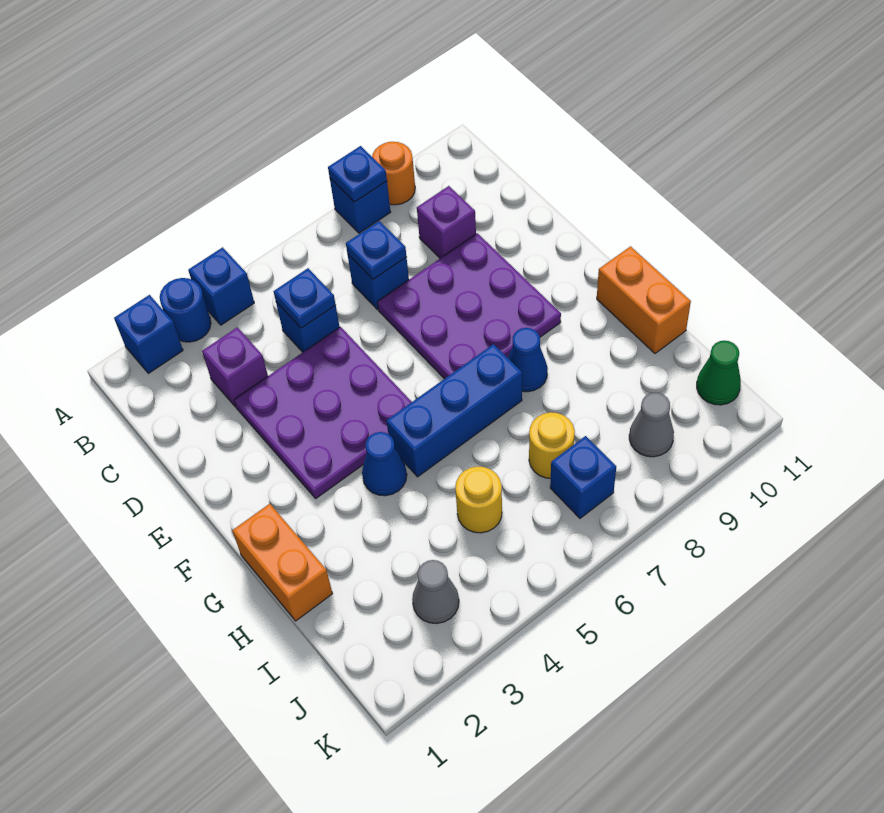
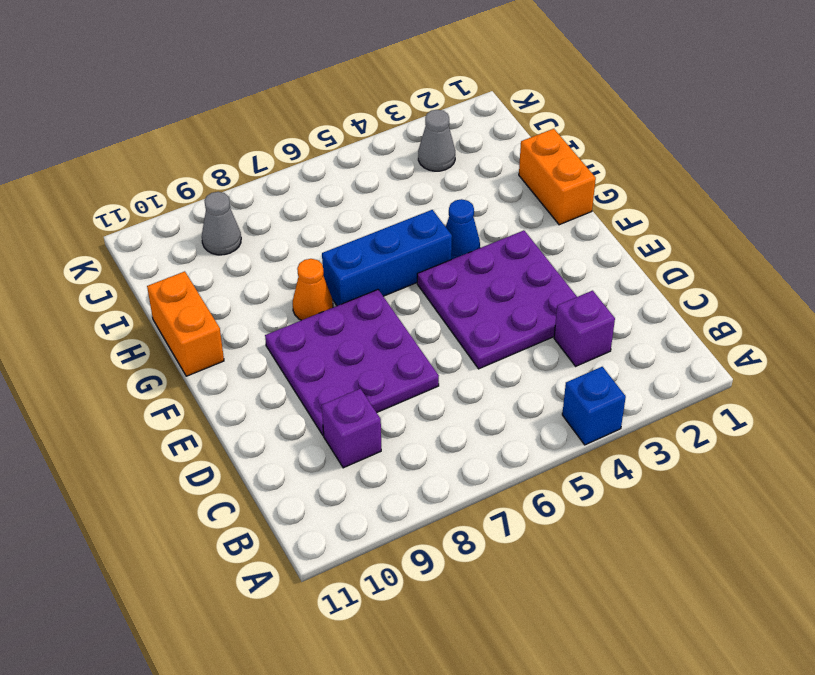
orange 1x1 cone [293,259,333,320] -> blue 1x1 cone [508,328,548,392]
none -> blue 1x1 brick [114,295,183,373]
none -> blue 1x1 round brick [160,278,211,342]
none -> blue 1x1 brick [330,178,390,233]

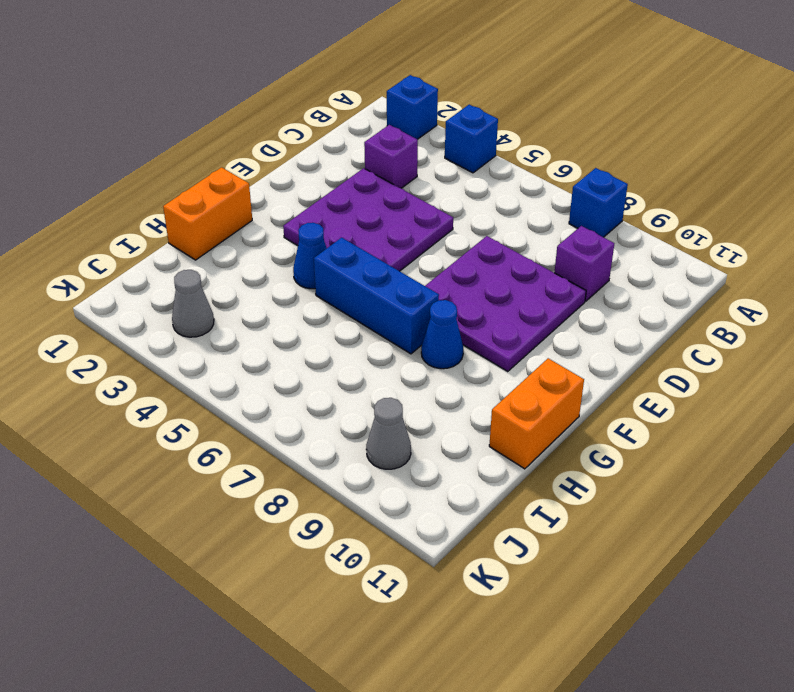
none -> blue 1x1 round brick [160,278,211,342]
none -> orange 1x1 round brick [372,142,415,205]
none -> blue 1x1 brick [276,302,340,352]

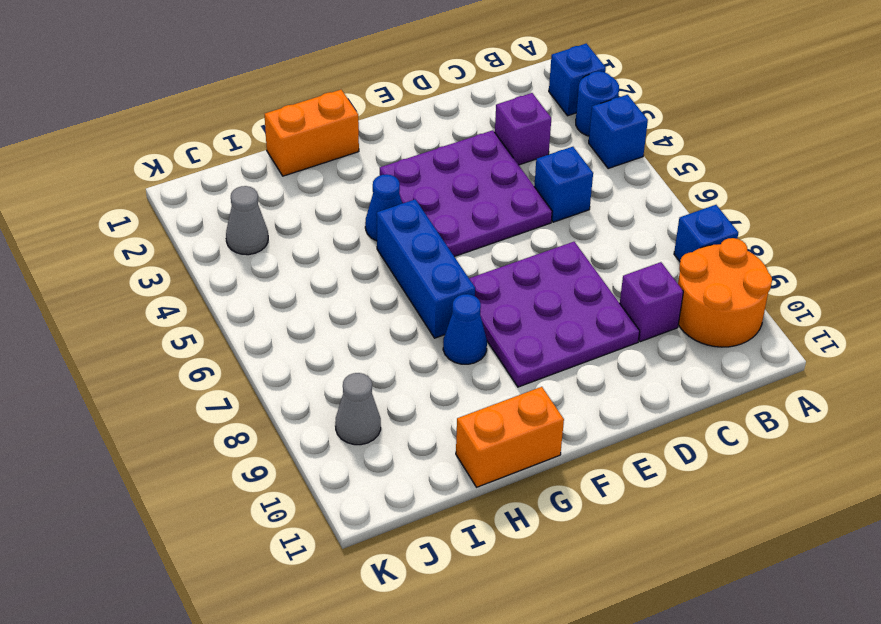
orange 2x2 round brick [678,238,772,347] -> orange 1x1 round brick [372,142,415,205]
none -> blue 1x1 brick [348,254,409,309]
none -> yellow 1x1 round brick [455,466,502,533]
none -> yellow 1x1 round brick [529,412,575,478]

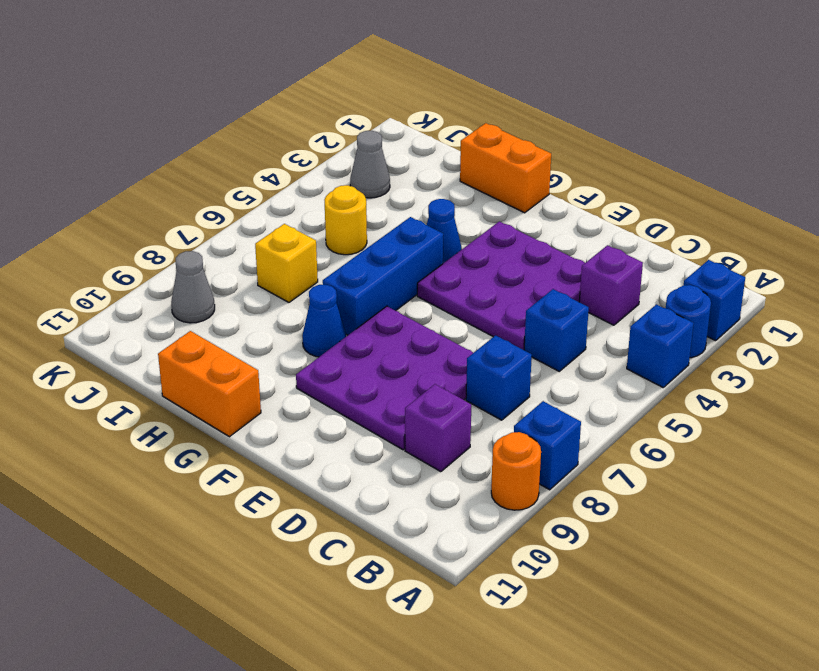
yellow 1x1 brick [255,224,318,302] -> yellow 1x1 round brick [529,412,575,478]
none -> blue 1x1 brick [550,436,616,518]
none -> green 1x1 cone [697,341,741,405]
none -> blue 1x1 plate [328,146,387,202]

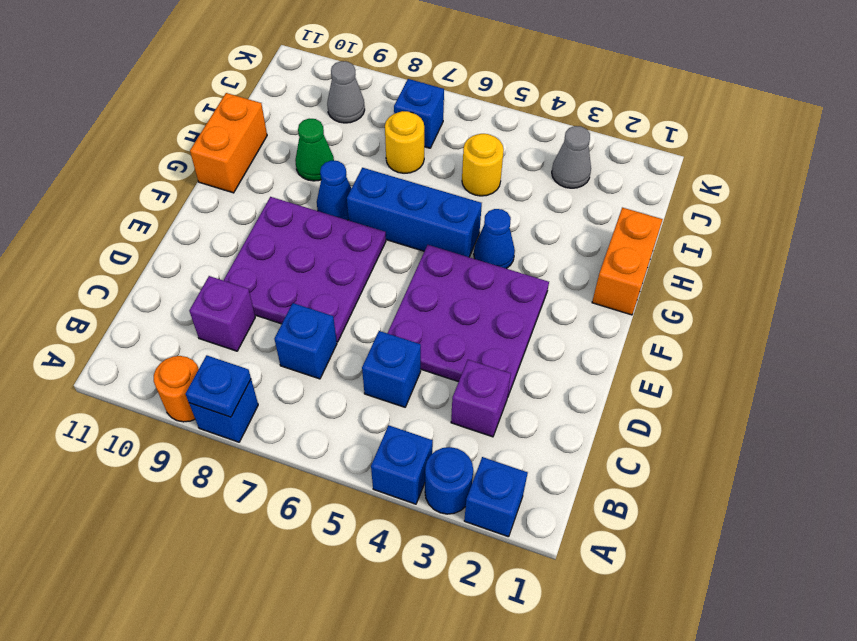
green 1x1 cone [295,119,334,181] -> green 1x1 cone moved to [697,341,741,405]
none -> blue 1x1 plate [274,268,336,328]
none -> blue 1x1 plate [346,221,406,279]

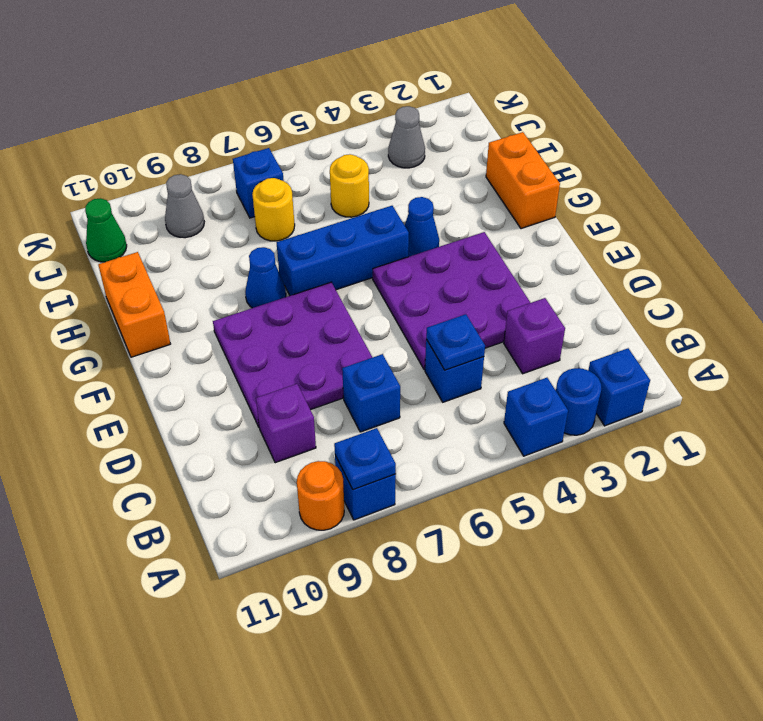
none -> blue 1x1 plate [346,221,406,279]

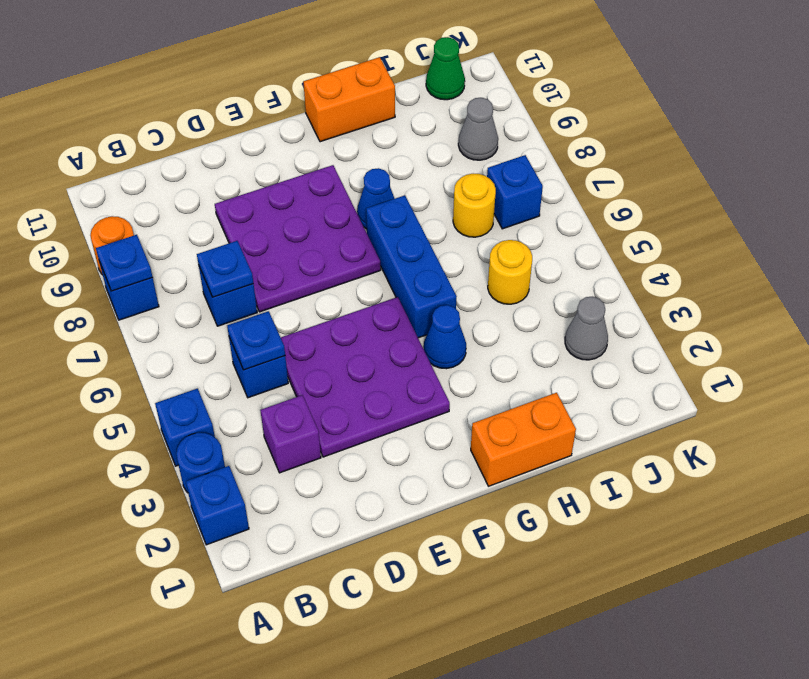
none -> purple 1x1 brick [417,186,476,258]

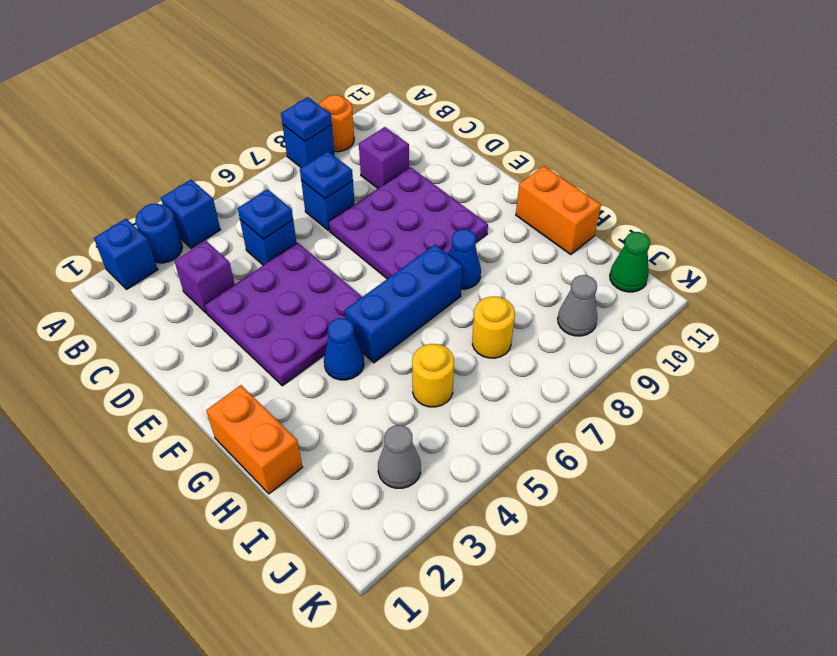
none -> blue 1x1 brick [550,436,616,518]

